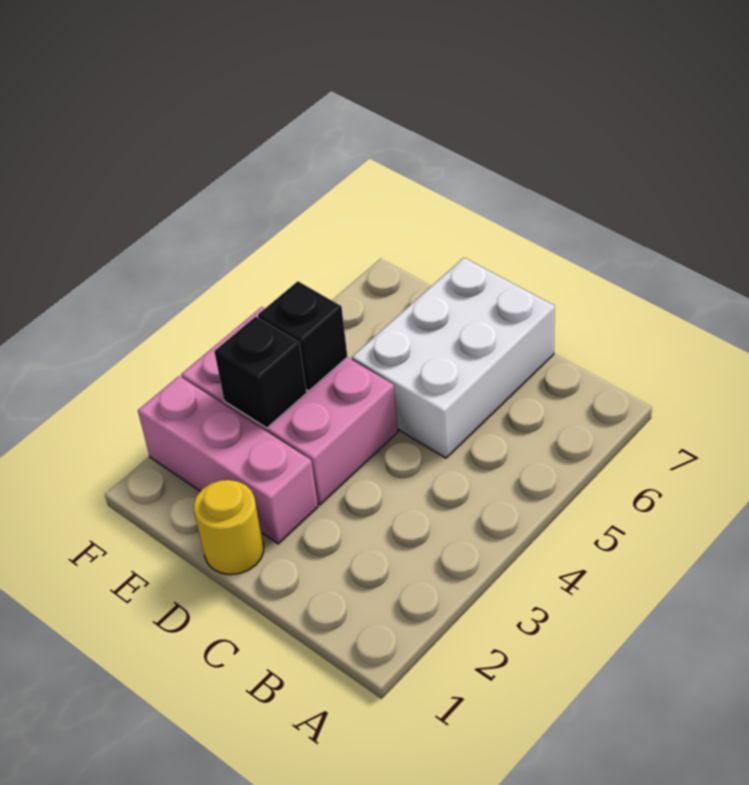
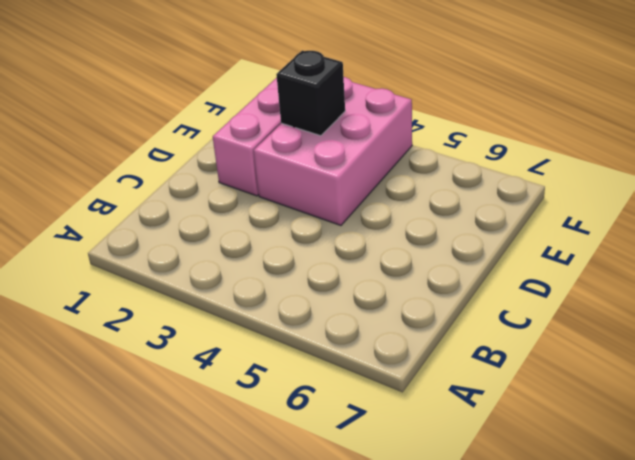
none -> white 2x3 brick [352,258,555,458]
none -> yellow 1x1 round brick [194,480,264,575]

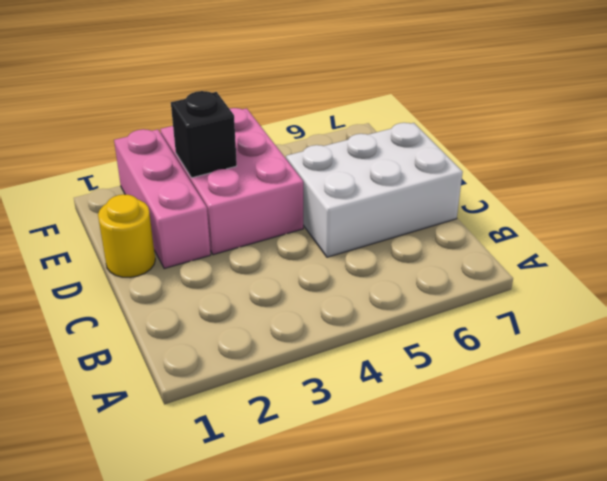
none -> black 1x1 brick [258,281,347,391]

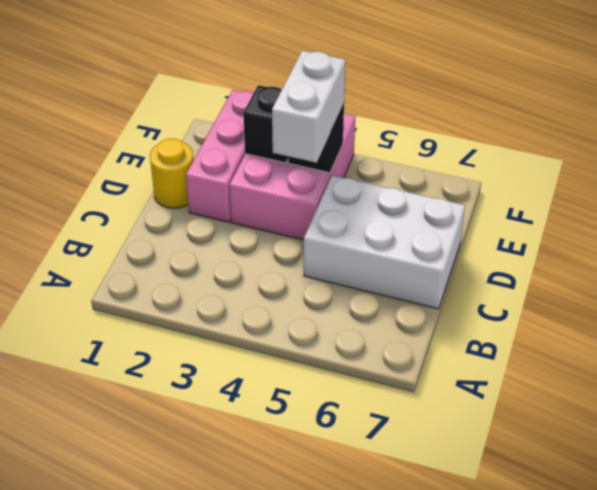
white 1x2 brick [272,51,346,163] -> none

